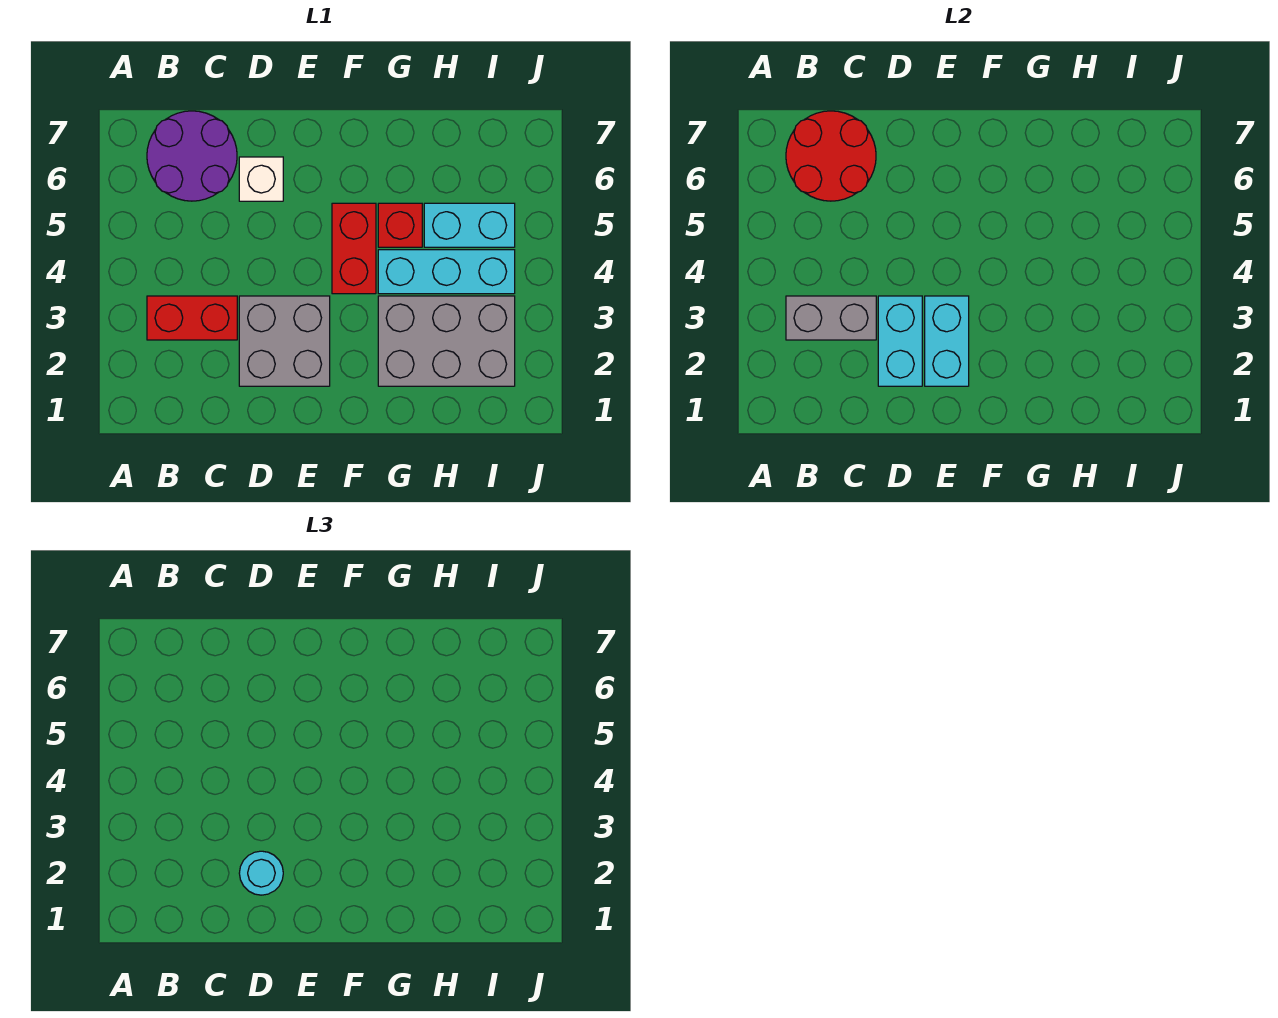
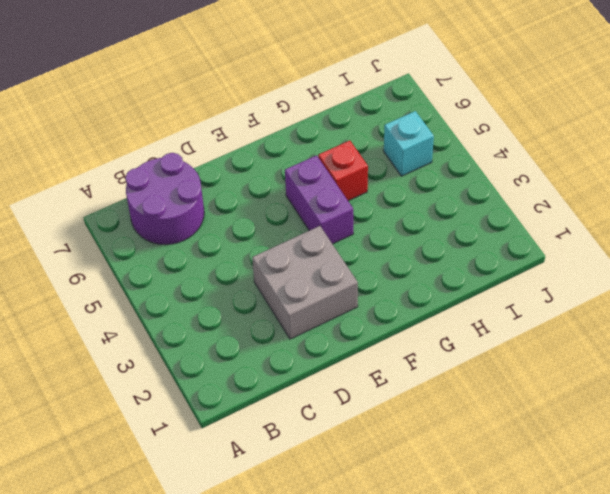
purple 1x2 brick [285,155,353,244] -> red 1x2 brick [332,203,376,294]
cyan 1x1 brick [384,111,434,176] -> cyan 1x2 brick [424,203,515,247]
none -> red 1x2 brick [147,296,237,340]
none -> white 1x1 brick [239,157,283,201]
none -> grey 2x3 brick [378,296,515,386]

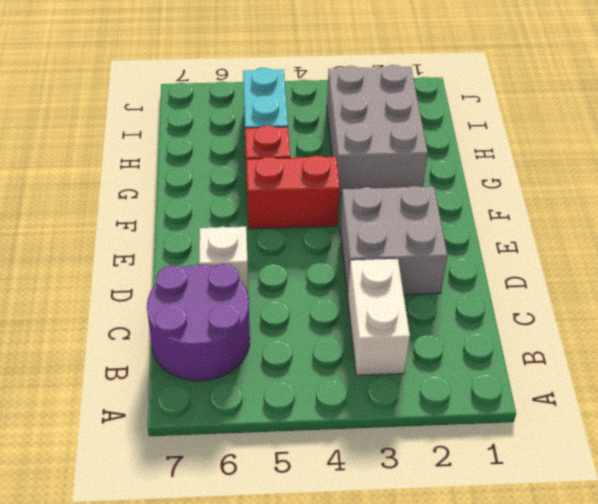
white 1x2 brick [348,259,410,375] -> red 1x2 brick [147,296,237,340]
none -> cyan 1x3 brick [378,250,515,294]
none -> grey 1x2 brick [786,296,876,340]
none -> red 2x2 round brick [786,111,876,201]

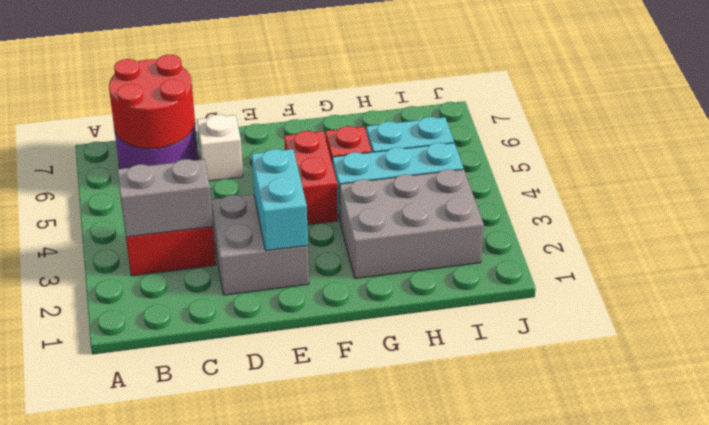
none -> cyan 1x2 brick [878,296,922,386]
none -> cyan 1x1 round brick [239,851,283,895]

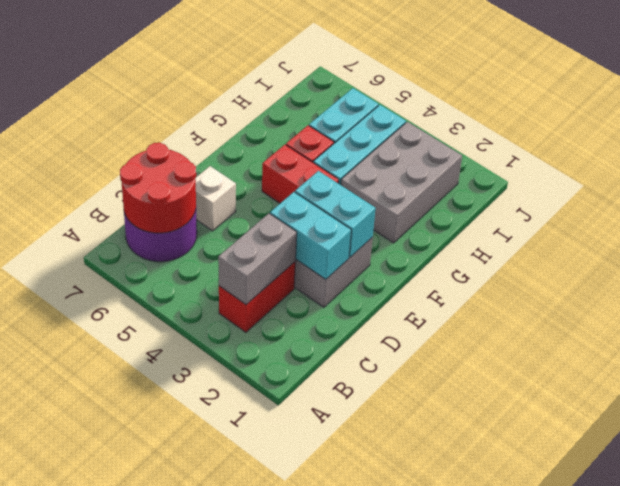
none -> cyan 1x1 round brick [239,851,283,895]

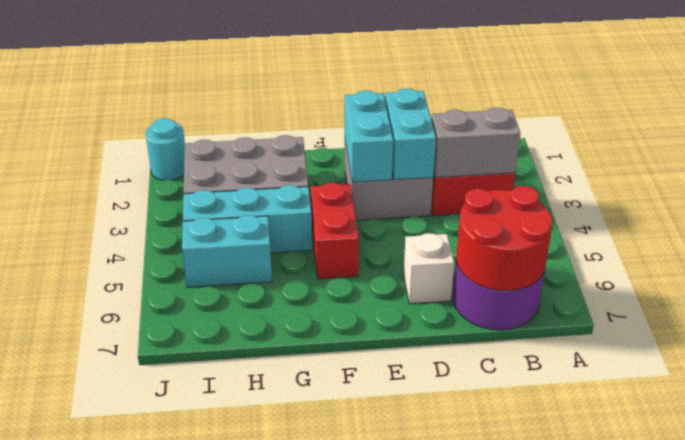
cyan 1x1 round brick [146,119,185,181] -> cyan 1x1 round brick moved to [239,851,283,895]
none -> red 1x1 brick [378,203,422,247]

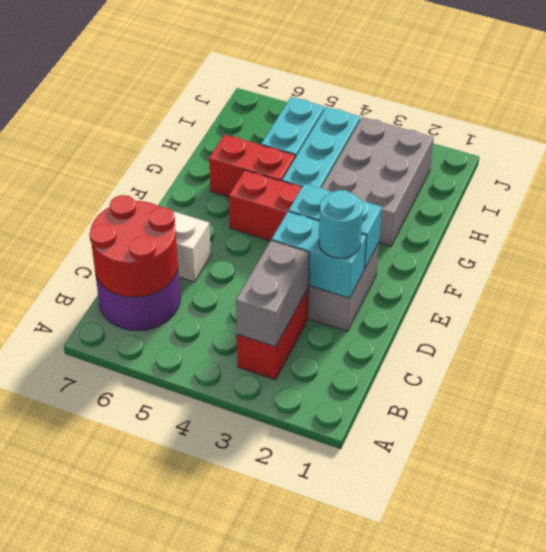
red 1x2 brick [209,135,295,197] -> red 1x1 brick [378,203,422,247]

